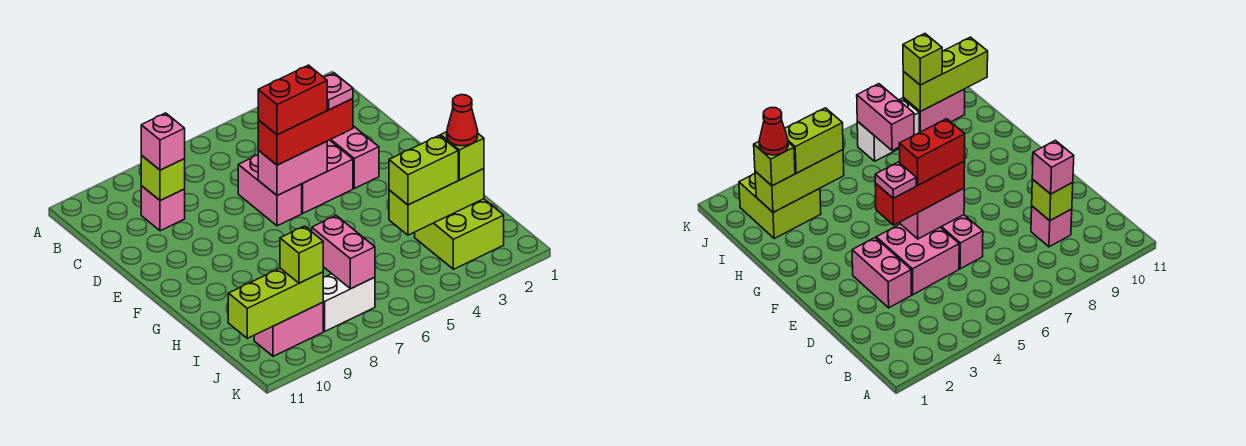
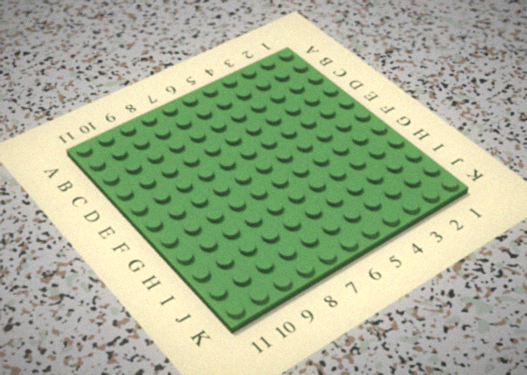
none -> pink 1x1 brick [141,186,185,231]
none -> pink 1x2 brick [330,126,379,188]
none -> pink 2x2 brick [302,140,353,213]

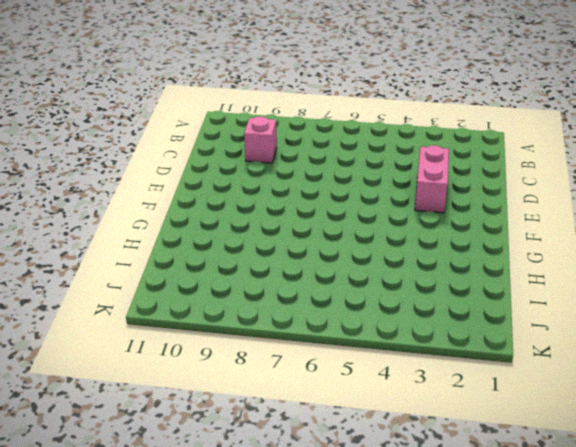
none -> pink 2x2 brick [302,140,353,213]
none -> pink 1x2 brick [238,155,302,226]
none -> lime 2x2 brick [415,199,504,269]

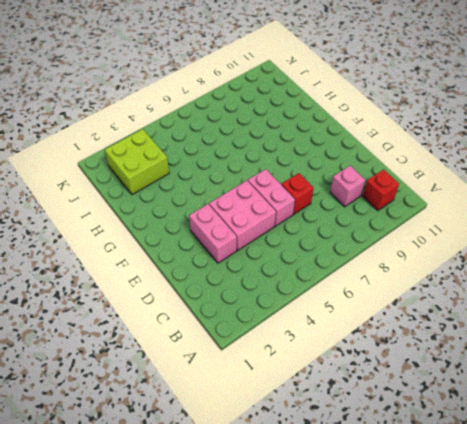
red 1x1 brick [363,170,399,211] -> none
red 1x1 brick [281,173,313,214] -> none
none -> white 1x2 brick [323,274,375,331]
none -> pink 1x2 brick [254,302,323,356]
none -> lime 1x1 brick [141,155,185,201]

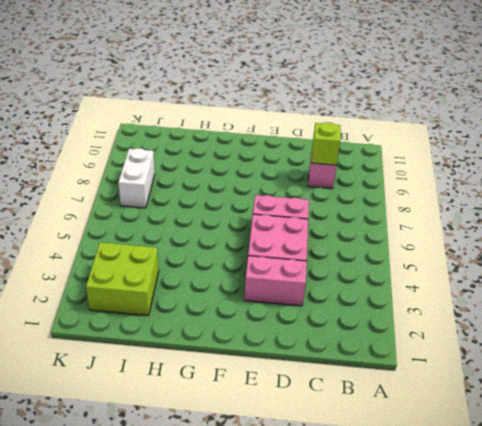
none -> pink 1x2 brick [254,302,323,356]
none -> pink 1x2 brick [258,142,327,196]
none -> lime 1x3 brick [389,169,484,235]

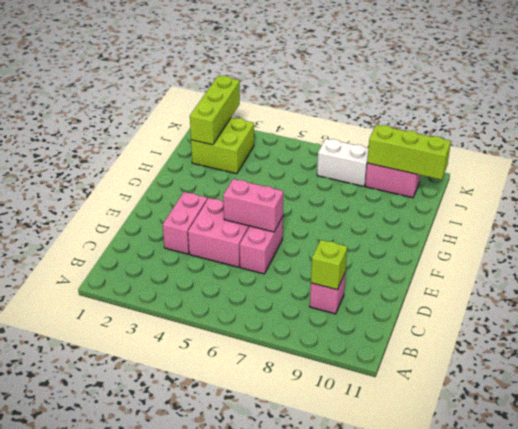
lime 1x3 brick [190,76,240,145] -> lime 1x3 brick turned to [389,169,484,235]
none -> pink 1x2 brick [312,216,375,289]
none -> pink 1x1 brick [141,113,185,170]
none -> red 1x3 brick [258,99,353,165]

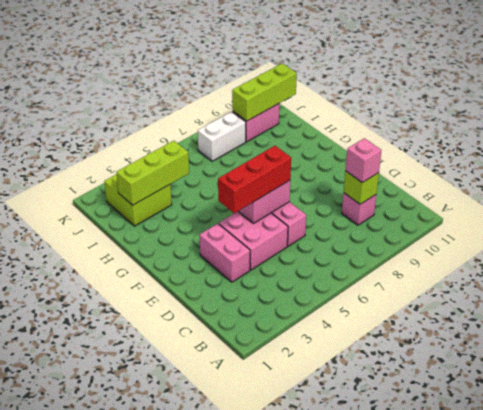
none -> pink 1x2 brick [312,216,375,289]
none -> lime 1x1 brick [441,132,484,180]
none -> lime 1x2 brick [389,135,458,205]

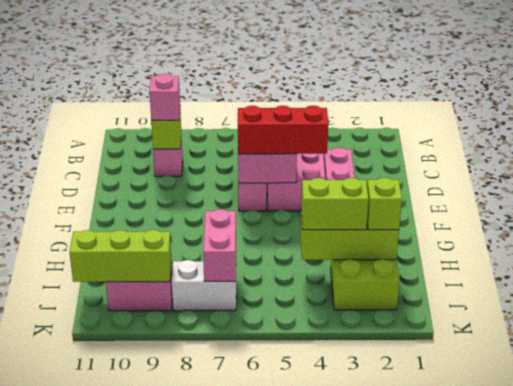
none -> lime 1x1 brick [280,226,323,283]
none -> pink 1x1 plate [324,73,353,110]
none -> red 1x2 brick [258,65,327,135]

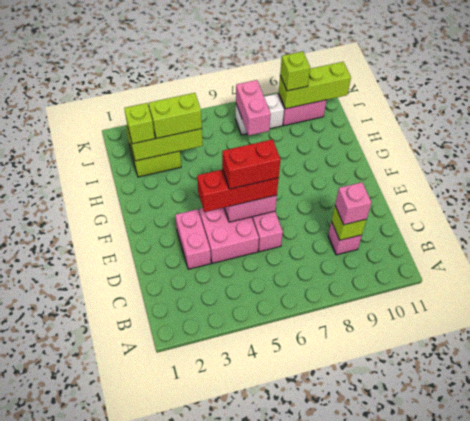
none -> pink 1x1 plate [324,73,353,110]
none -> red 1x1 cone [447,95,478,146]

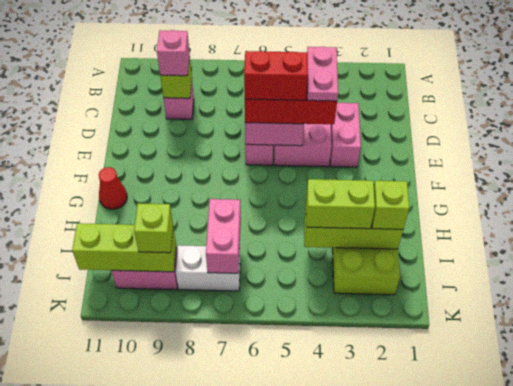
pink 1x2 plate [307,47,338,101] -> pink 1x1 plate [324,73,353,110]
red 1x1 cone [99,167,127,209] -> red 1x1 cone moved to [447,95,478,146]

